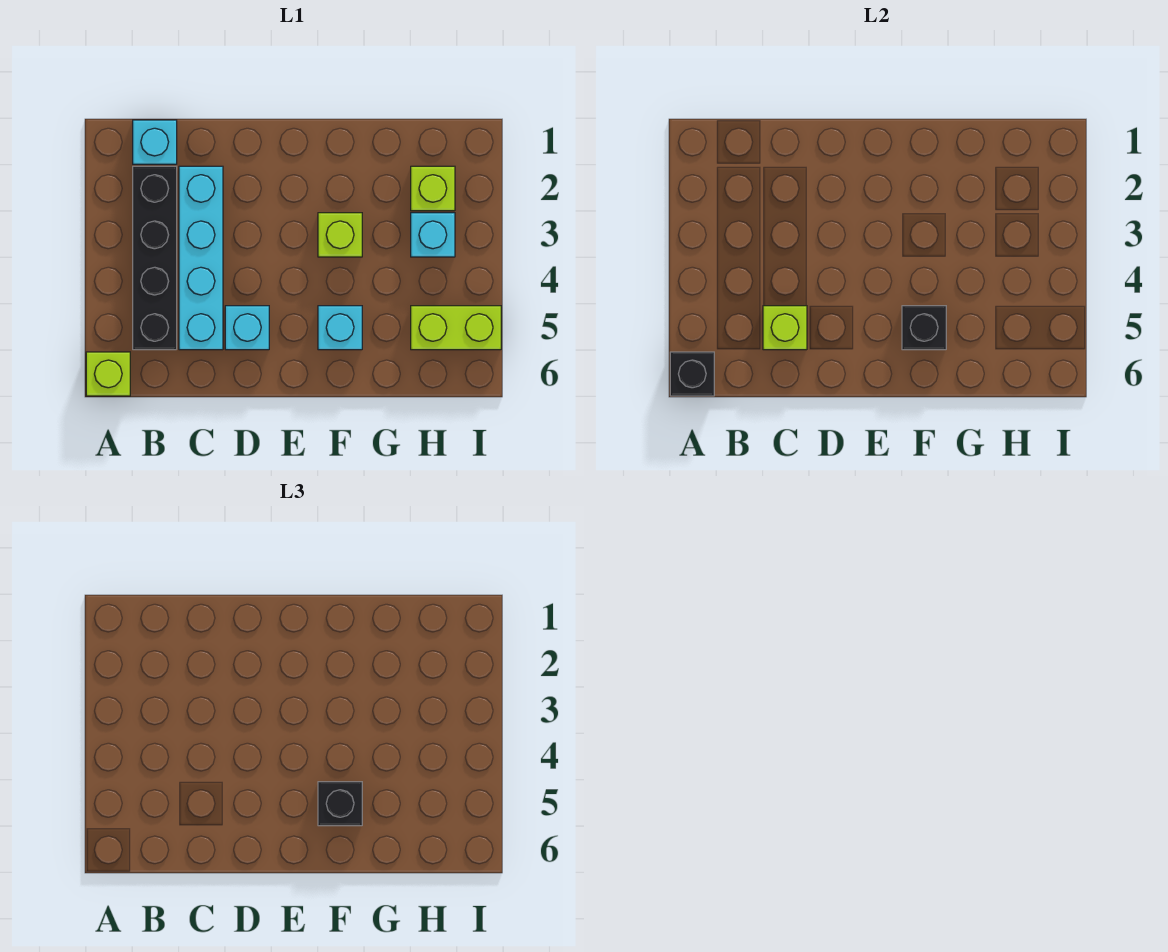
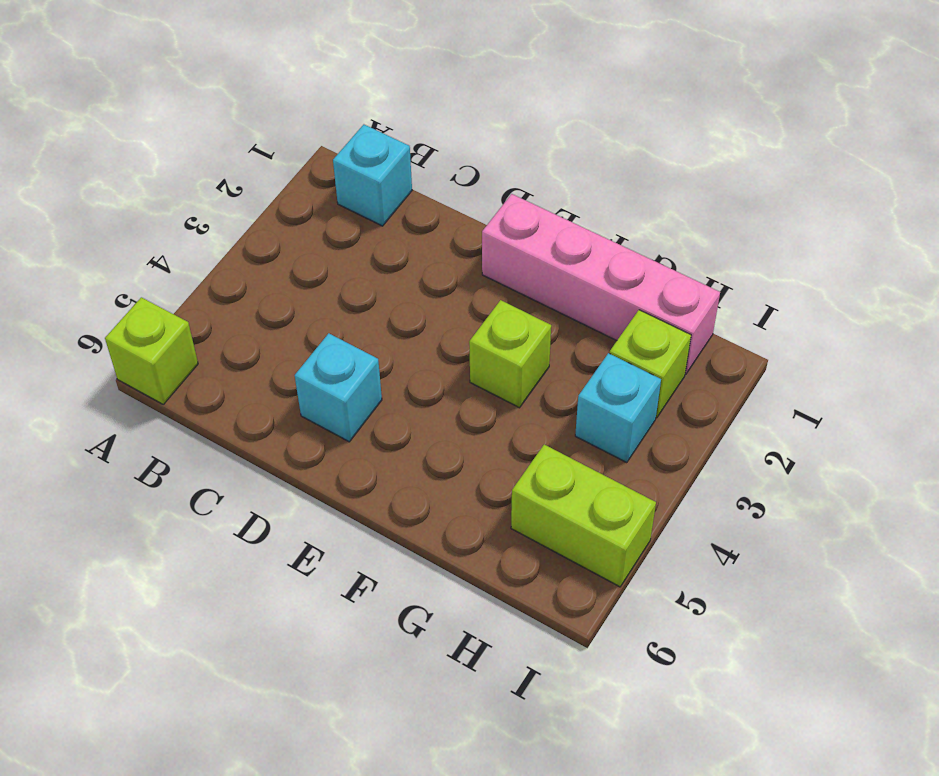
pink 1x4 brick [482,194,720,374] -> none
none -> black 1x4 brick [133,166,177,350]
none -> cyan 1x4 brick [179,166,223,350]
none -> cyan 1x1 brick [318,306,362,350]

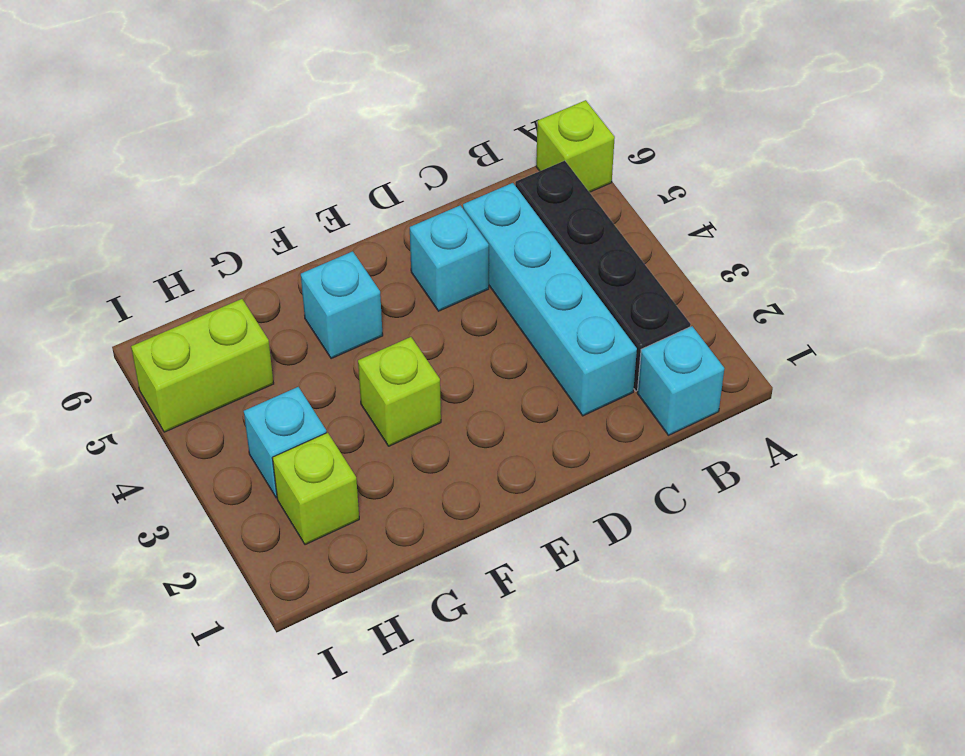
none -> black 1x1 brick [670,352,714,396]
none -> lime 1x1 brick [763,306,807,350]
none -> black 1x1 brick [902,306,946,350]

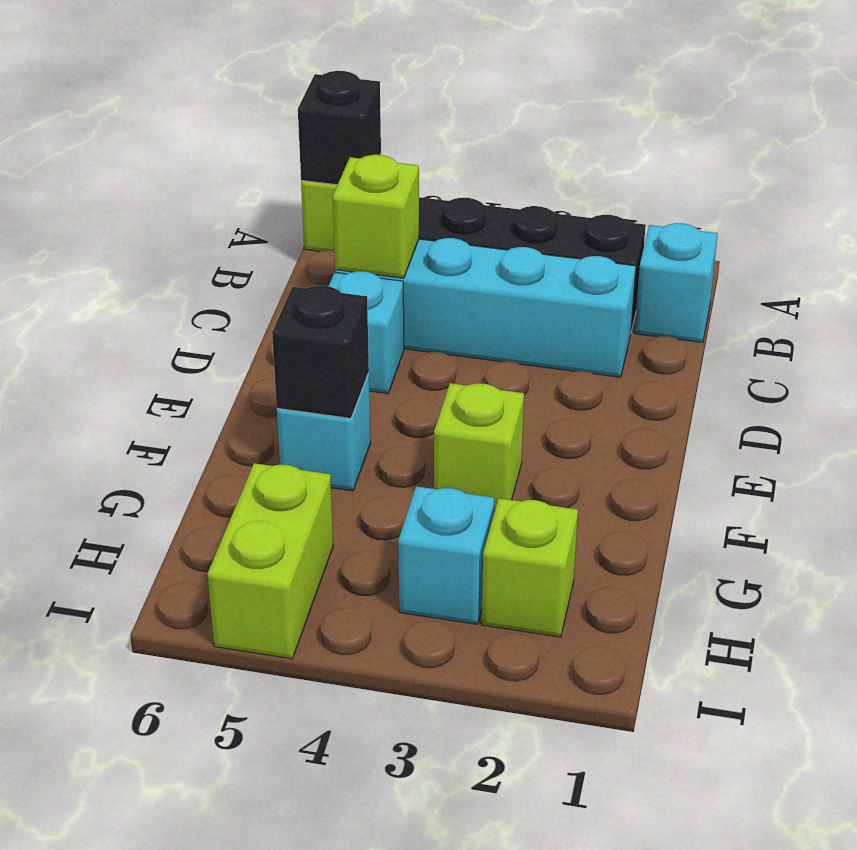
none -> black 1x1 brick [318,782,362,826]

